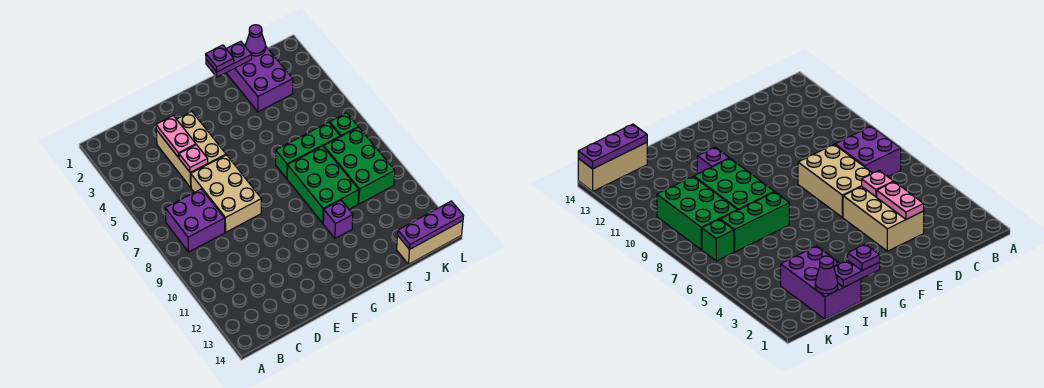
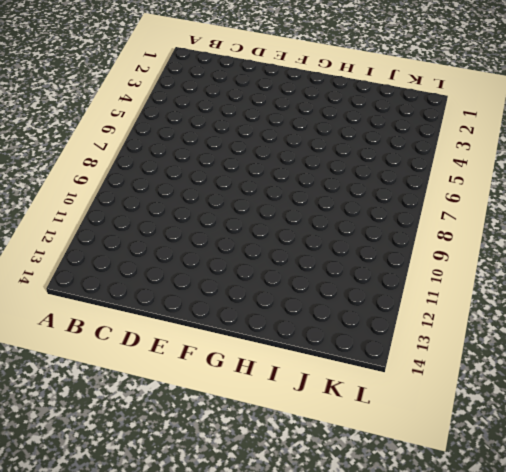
none -> purple 2x2 brick [165,189,225,252]
none -> tan 2x3 brick [156,112,226,187]
none -> tan 2x3 brick [191,155,261,232]

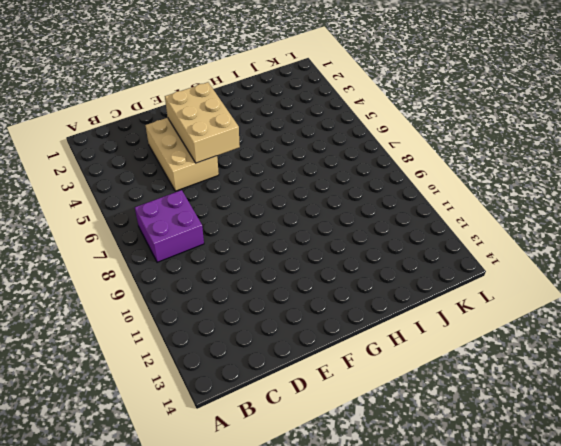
tan 2x3 brick [165,82,240,163] -> tan 2x3 brick moved to [191,155,261,232]
none -> green 1x3 brick [276,122,340,179]
none -> green 2x3 brick [287,146,359,223]
none -> purple 1x1 brick [323,200,353,238]

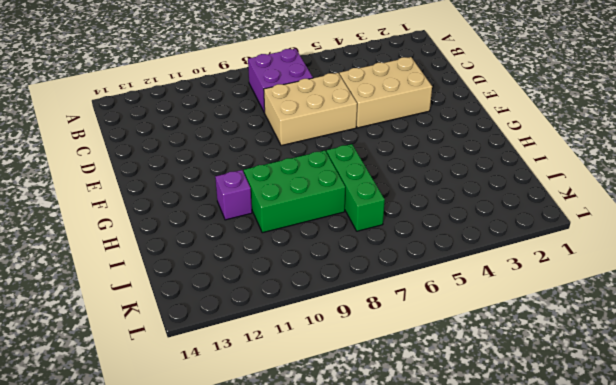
none -> purple 2x3 brick [226,44,293,112]
none -> green 2x3 brick [324,127,395,204]
none -> tan 1x3 brick [397,221,463,264]

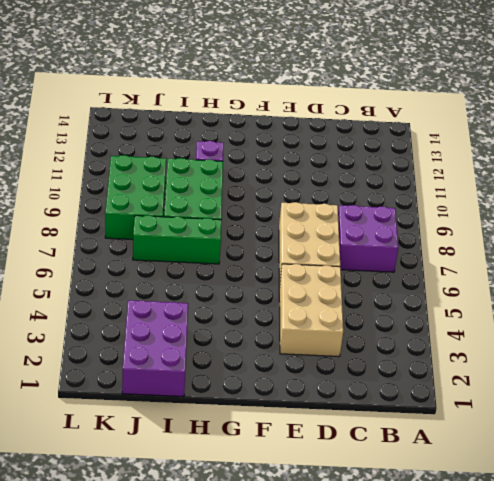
none -> tan 1x3 brick [397,221,463,264]
none -> green 1x1 brick [330,113,358,137]
none -> pink 1x2 plate [156,116,196,158]

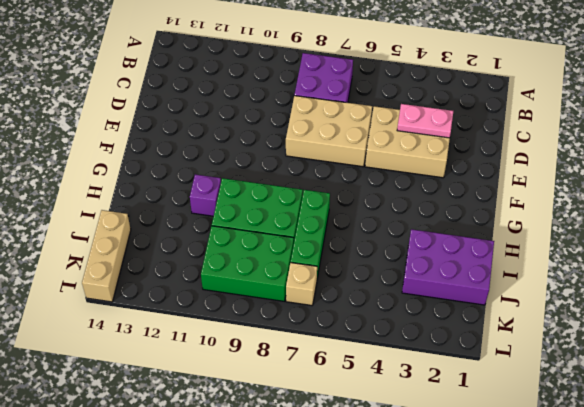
tan 1x1 brick [286,263,317,305] -> green 1x1 brick [330,113,358,137]
none -> pink 1x1 plate [179,145,208,173]
none -> purple 1x2 plate [206,41,252,77]
none -> purple 1x1 cone [246,25,266,56]

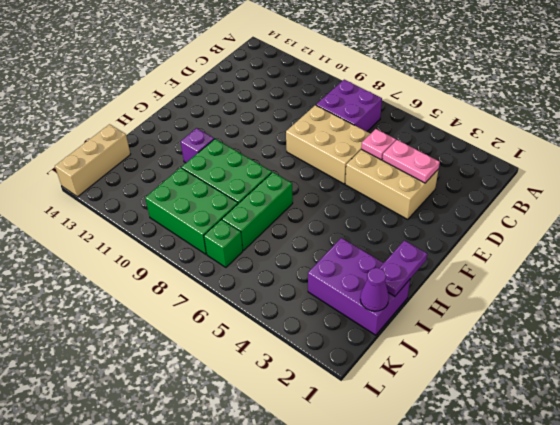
none -> purple 1x3 plate [398,201,463,249]
none -> purple 1x1 plate [206,45,234,72]

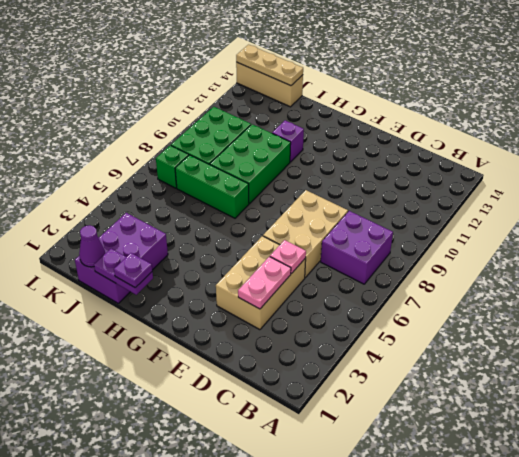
tan 1x3 plate [236,44,303,86] -> purple 1x3 plate [398,201,463,249]

